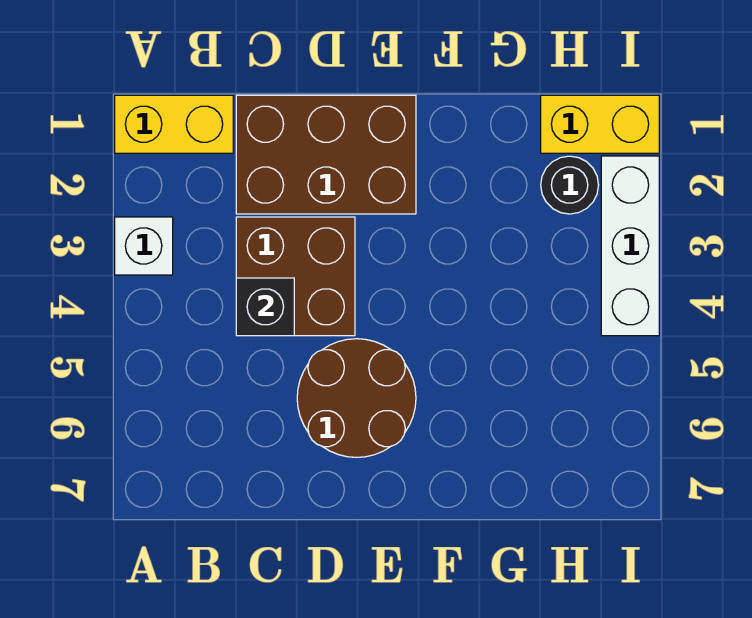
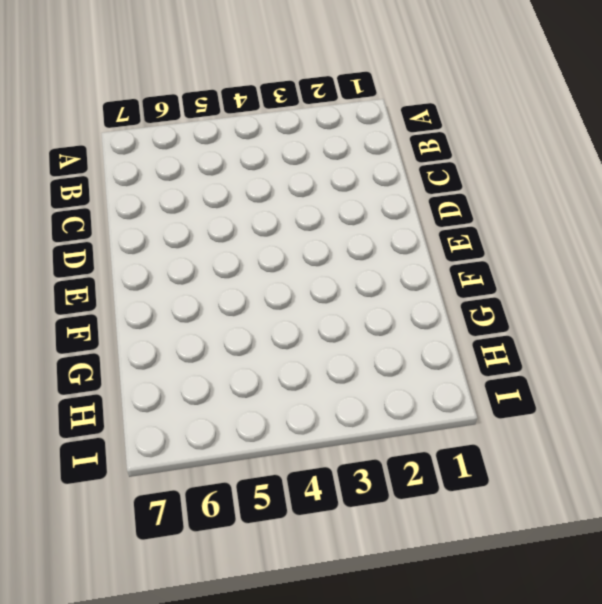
none -> yellow 1x2 brick [115,95,233,153]
none -> white 1x1 brick [115,217,173,275]

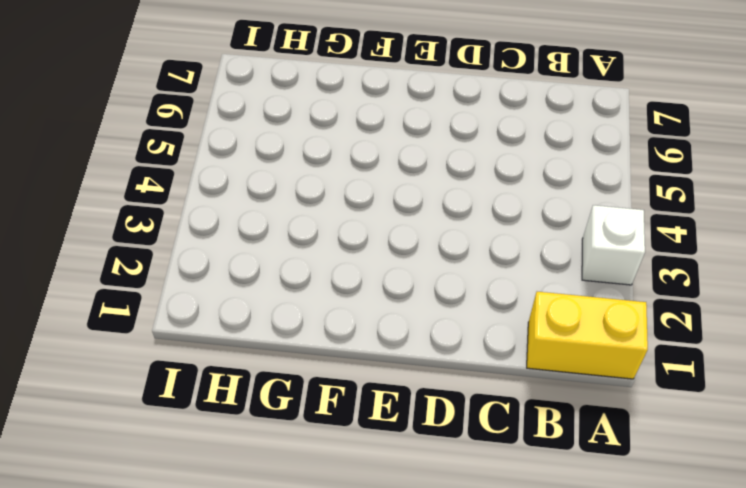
none -> brown 2x3 brick [236,95,416,214]
none -> brown 2x2 brick [236,217,355,336]

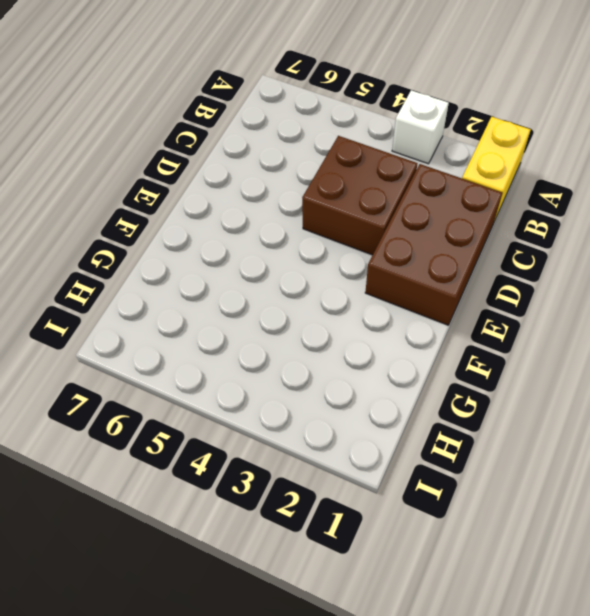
none -> brown 2x2 round brick [297,339,416,457]
none -> yellow 1x2 brick [541,95,659,153]

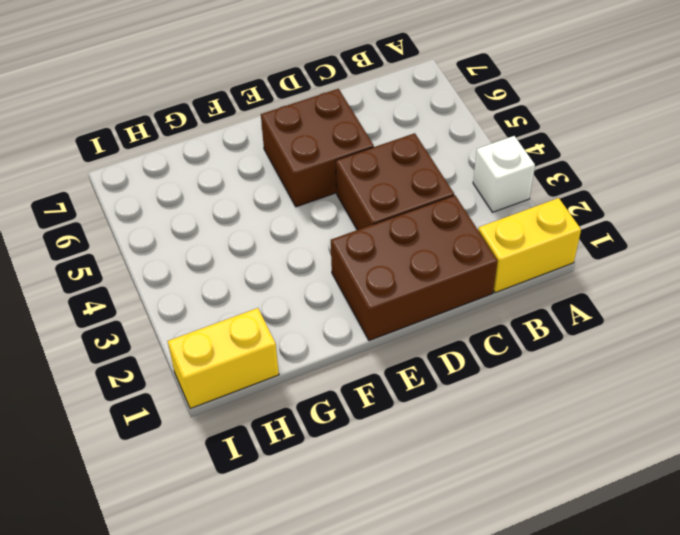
brown 2x2 brick [261,89,374,207] -> brown 2x2 round brick [297,339,416,457]
none -> black 1x1 round brick [541,156,599,214]
none -> white 1x3 brick [601,156,659,336]

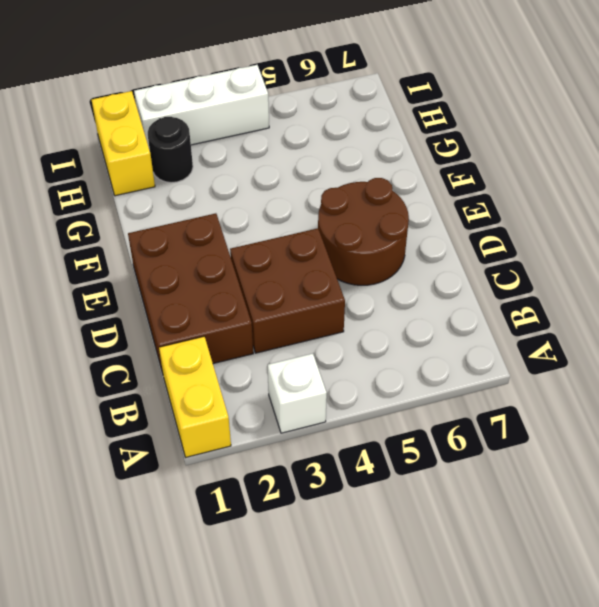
none -> black 1x1 brick [236,278,294,336]

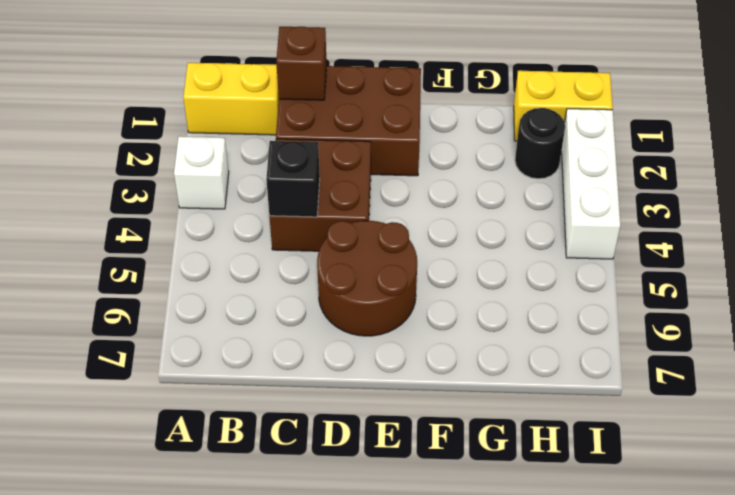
brown 1x1 brick [276,27,327,100] -> none

